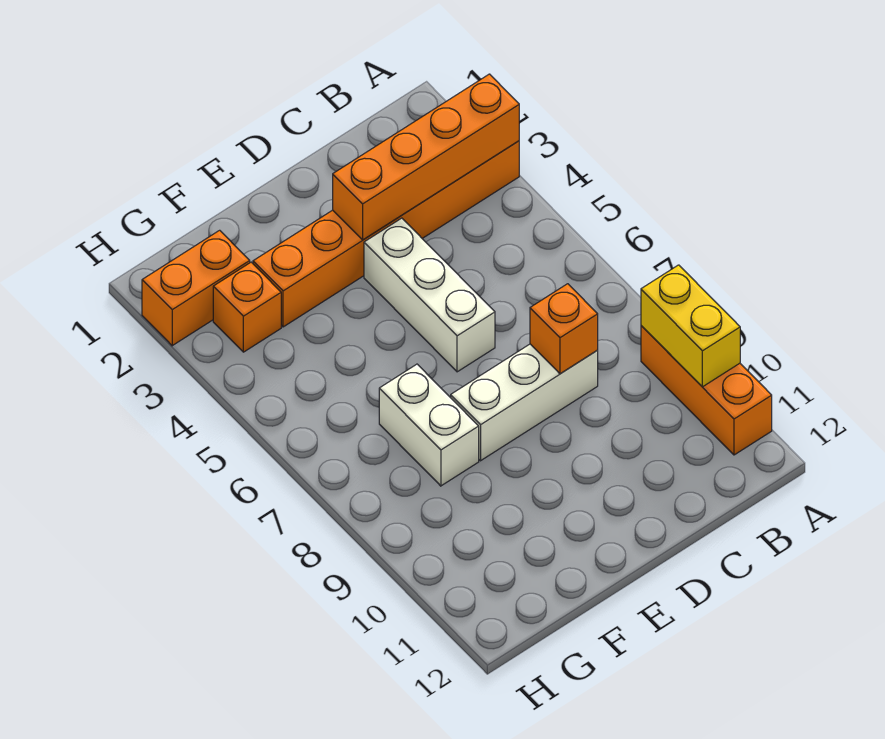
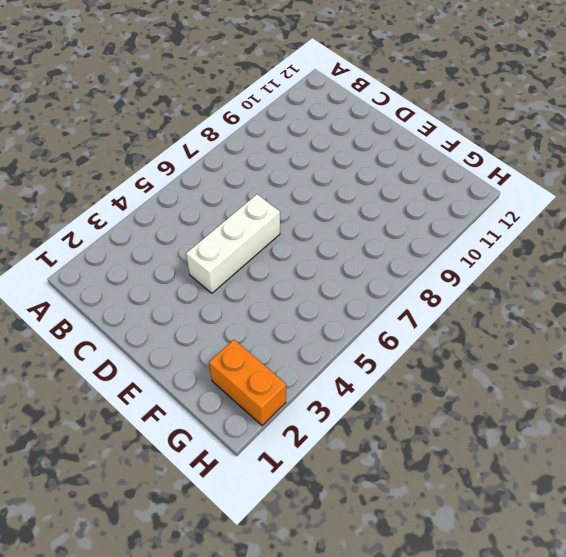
none -> orange 1x6 brick [253,141,519,327]
none -> orange 1x3 brick [641,326,772,455]

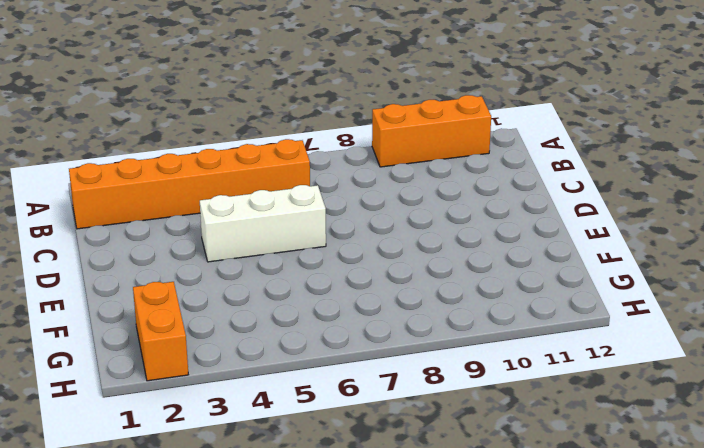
orange 1x6 brick [69,139,310,229] -> orange 1x6 brick turned to [253,141,519,327]
none -> white 1x3 brick [451,344,598,461]
none -> white 1x2 brick [379,364,479,486]

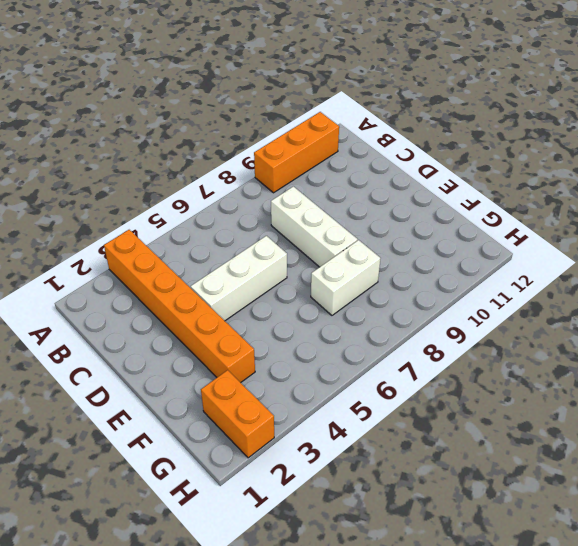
none -> orange 1x1 brick [213,262,281,352]
none -> orange 1x4 brick [333,74,519,240]

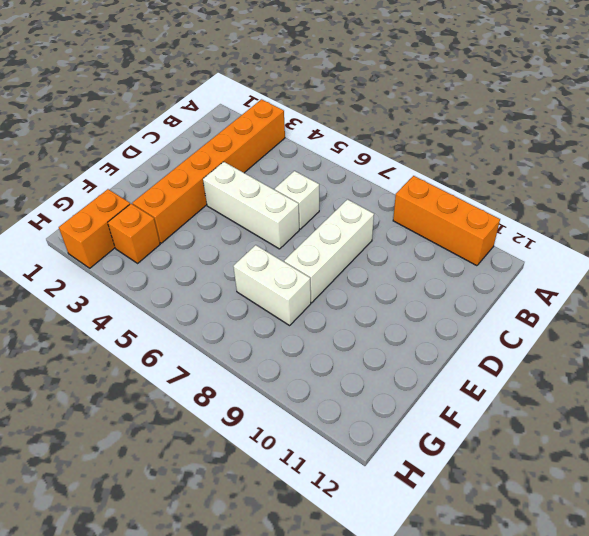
white 1x1 brick [275,171,319,229] -> none
none -> orange 1x4 brick [333,74,519,240]
none -> yellow 1x2 brick [641,265,740,387]

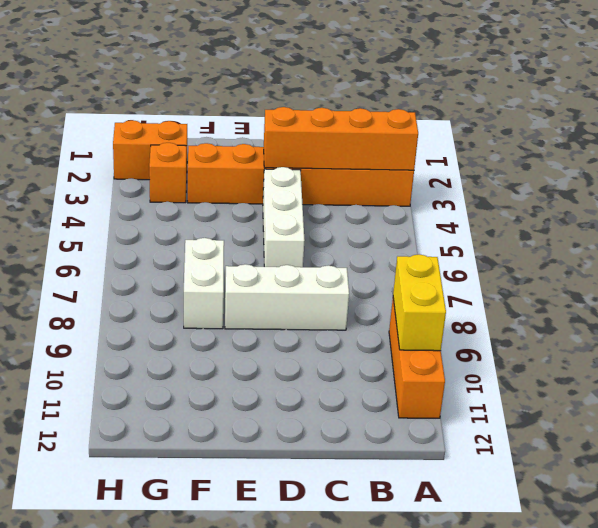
none -> orange 1x1 brick [530,284,598,374]

